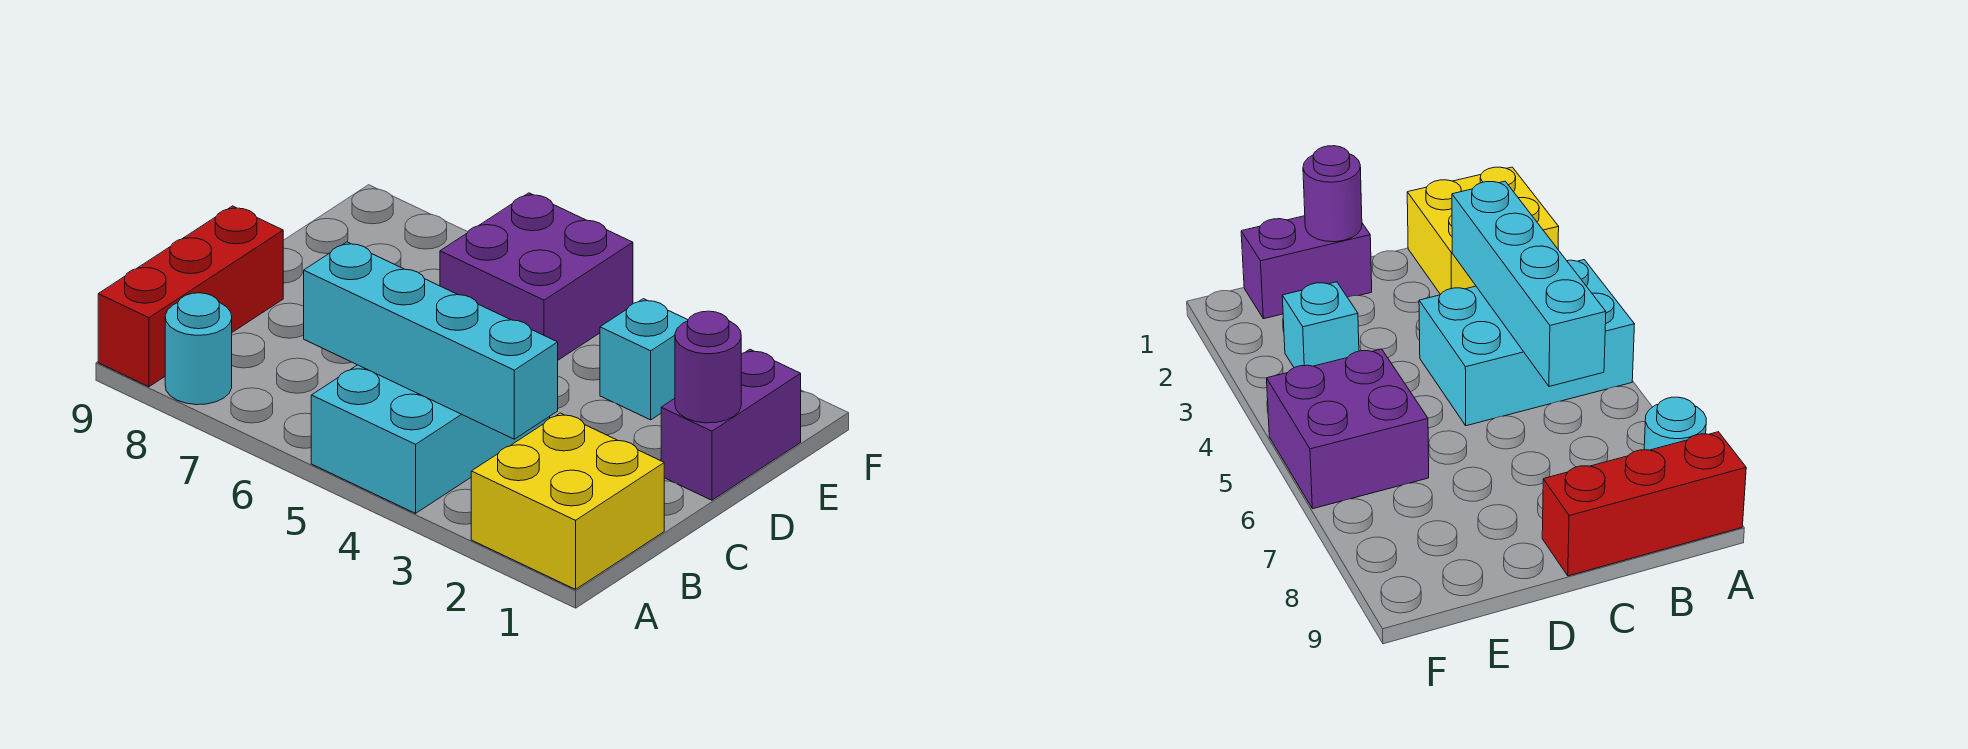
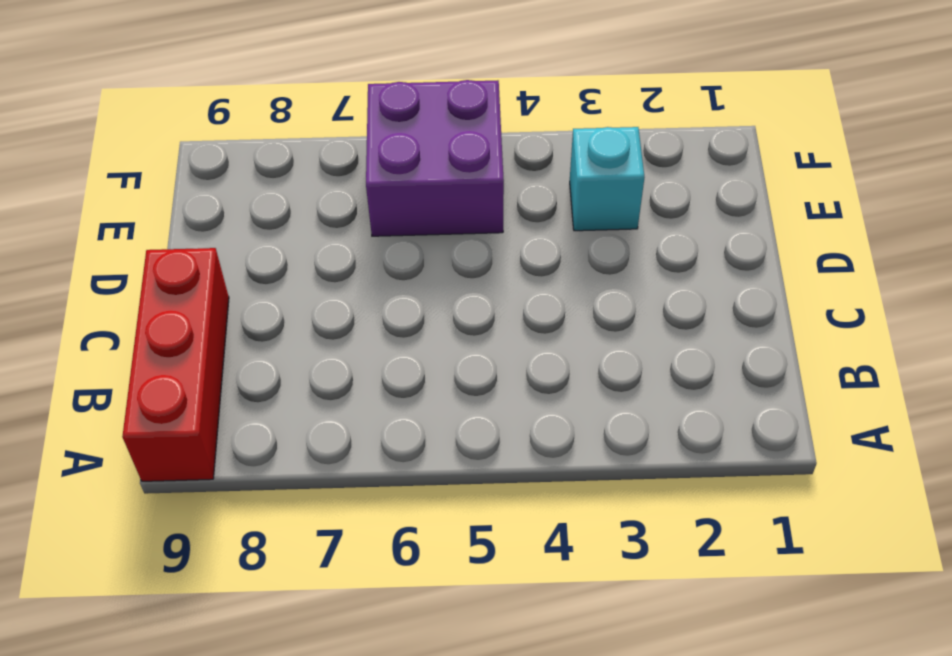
none -> yellow 2x2 brick [471,413,664,589]
none -> cyan 2x3 brick [311,365,550,513]

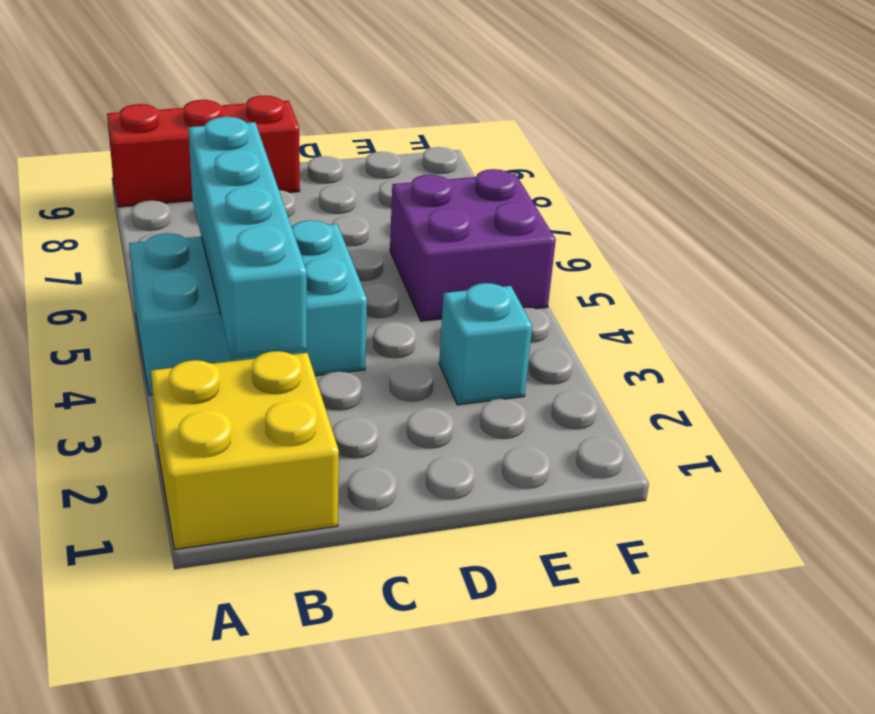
none -> cyan 1x1 round brick [165,293,232,405]
none -> purple 1x2 brick [661,349,801,500]

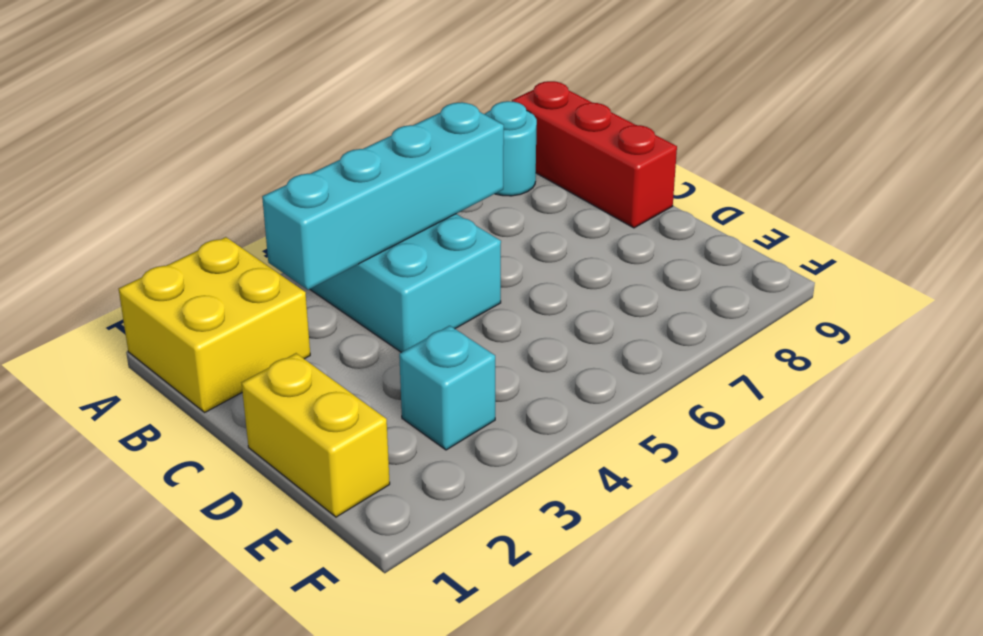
yellow 1x2 brick [242,353,390,517] -> purple 1x2 brick [661,349,801,500]
none -> purple 2x2 brick [440,193,633,360]
none -> purple 1x1 round brick [675,311,741,423]

